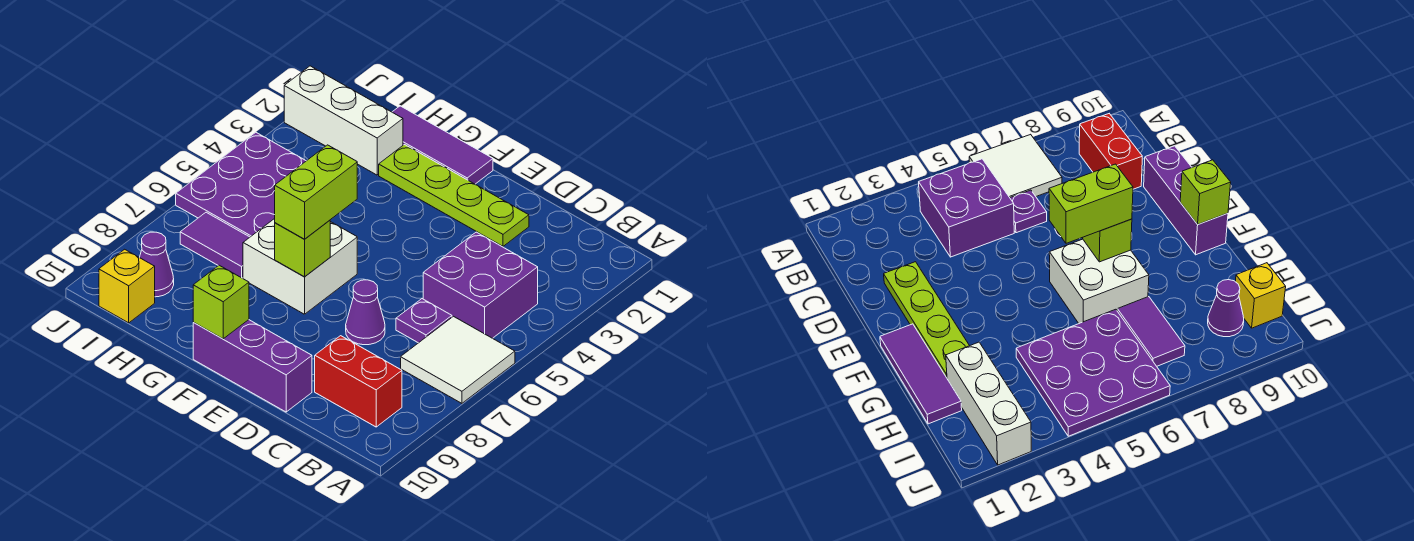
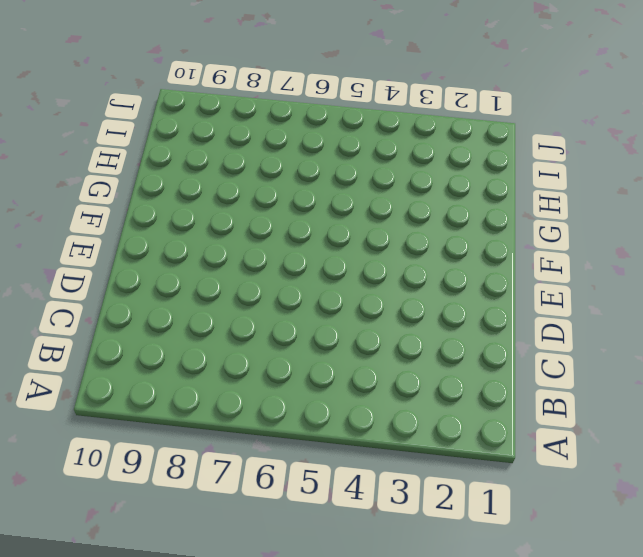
none -> white 2x2 tile [401,316,515,403]
none -> purple 2x2 brick [423,232,538,338]
none -> red 1x2 brick [315,336,402,427]

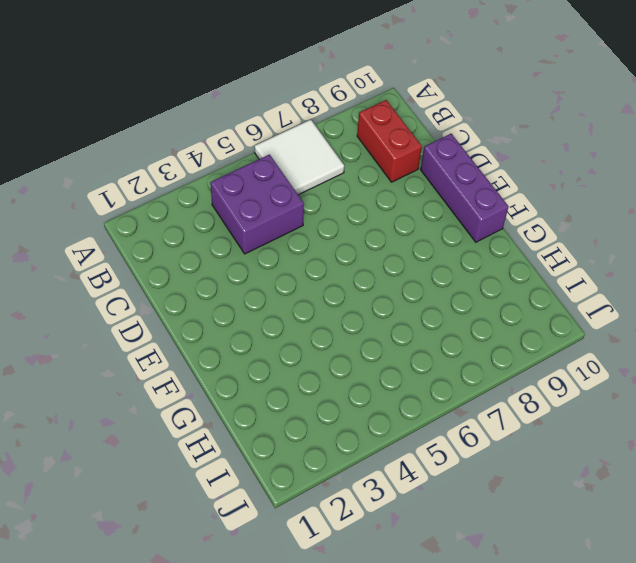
none -> purple 1x1 plate [396,299,452,343]
none -> lime 1x4 plate [379,145,529,246]
none -> purple 1x1 cone [346,280,385,345]

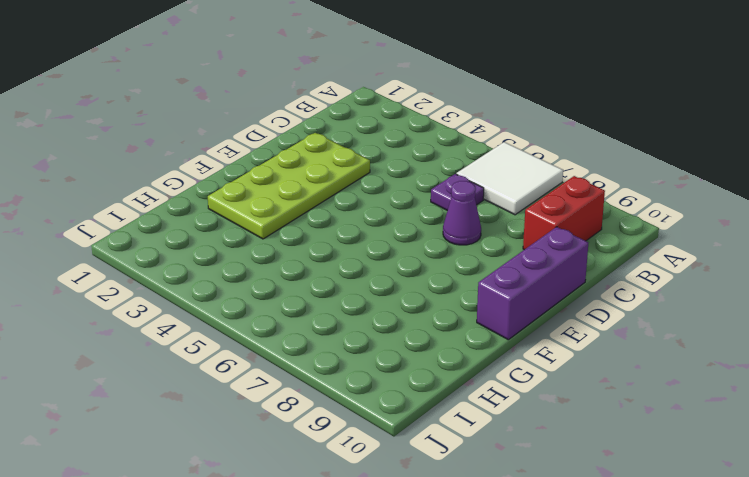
lime 2x4 plate [208,133,370,239] -> lime 1x4 plate [379,145,529,246]
none -> purple 2x2 brick [423,232,538,338]
none -> purple 1x3 tile [393,106,493,184]
none -> white 2x2 brick [243,219,357,314]

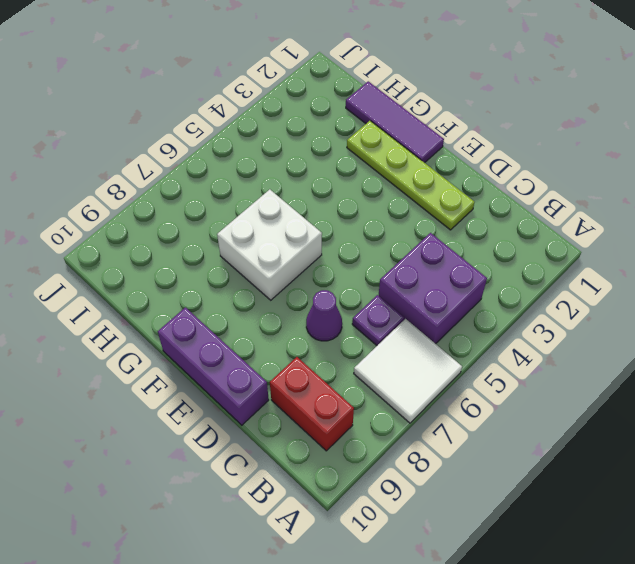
none -> white 1x3 brick [284,66,403,175]
none -> purple 3x3 plate [176,133,306,237]
none -> purple 1x2 tile [180,212,250,278]

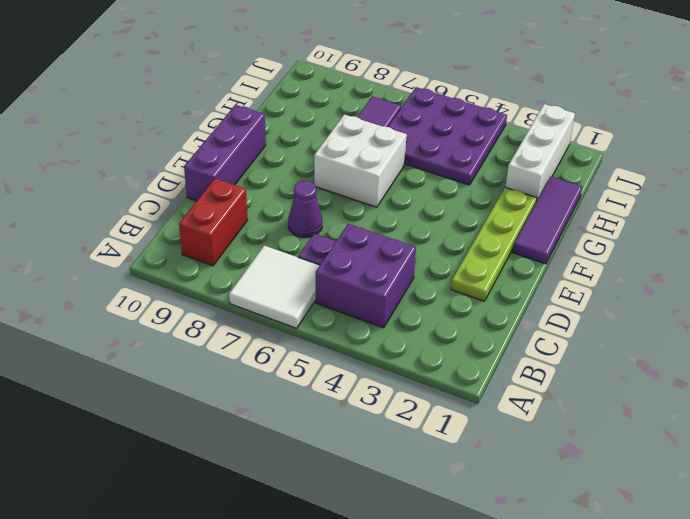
none -> purple 1x1 cone [140,232,174,297]
none -> yellow 1x1 brick [99,249,155,323]
none -> lime 1x1 brick [275,220,330,277]

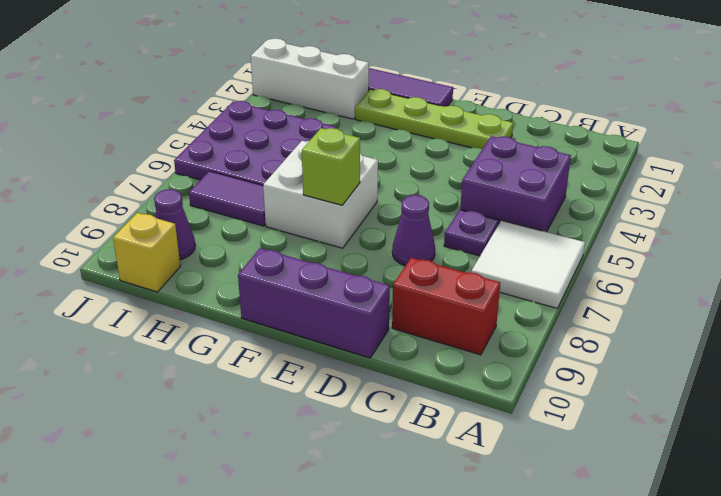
none -> lime 1x1 brick [193,265,249,339]
none -> lime 1x2 brick [275,145,357,239]

